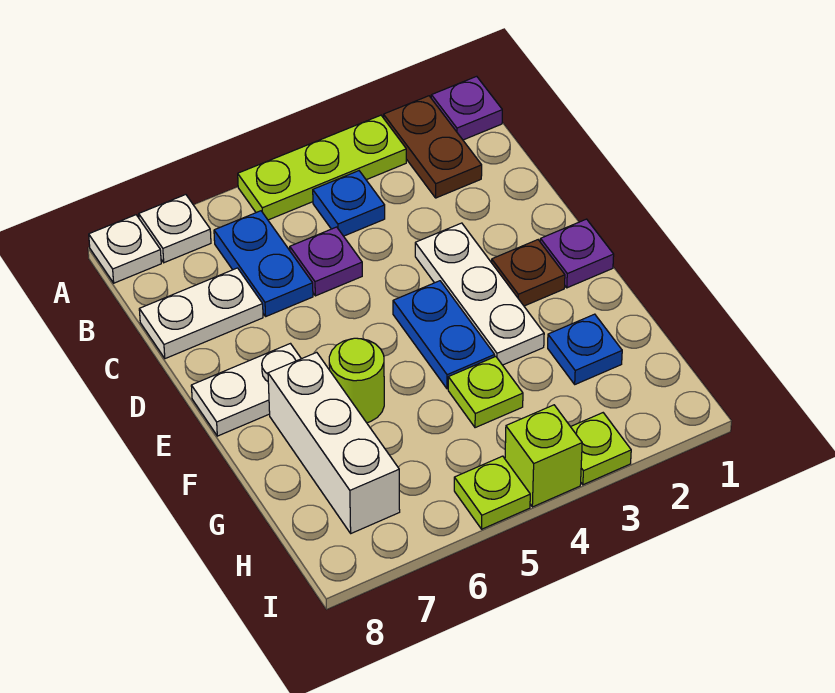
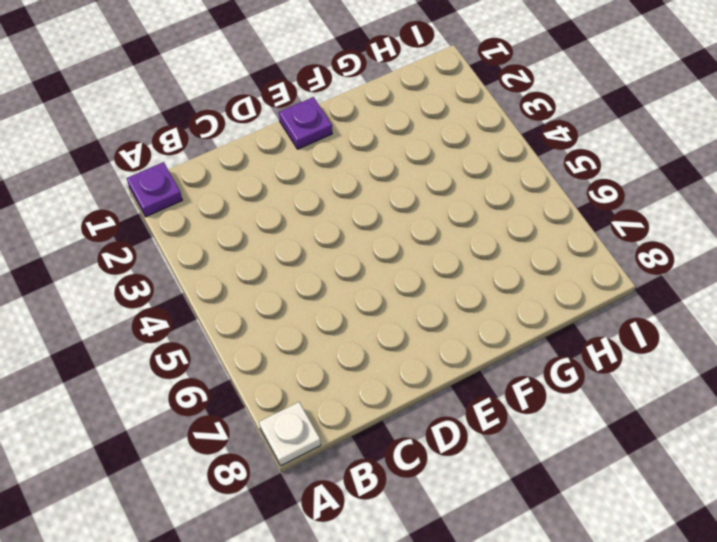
none -> brown 1x2 plate [384,96,482,198]
none -> lime 1x3 plate [238,115,406,220]
none -> white 1x1 plate [139,195,211,263]

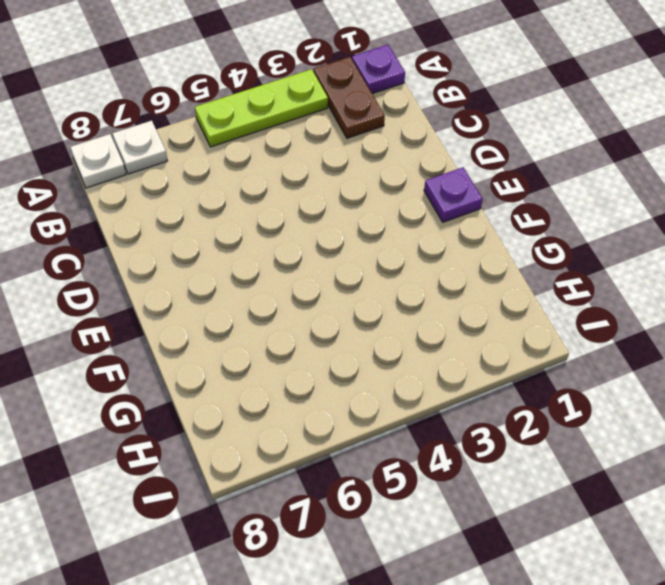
none -> blue 1x1 plate [313,171,385,236]
none -> blue 1x2 plate [214,211,313,316]
none -> purple 1x1 plate [290,227,362,296]

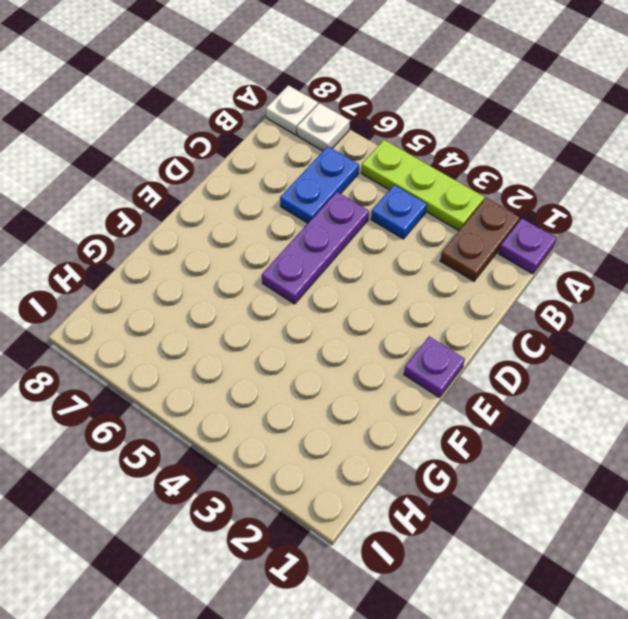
purple 1x3 plate [262,192,369,304] -> purple 1x1 plate [290,227,362,296]
none -> white 1x2 plate [139,268,263,359]
none -> white 1x3 plate [415,223,544,365]
none -> brown 1x1 plate [492,240,565,306]

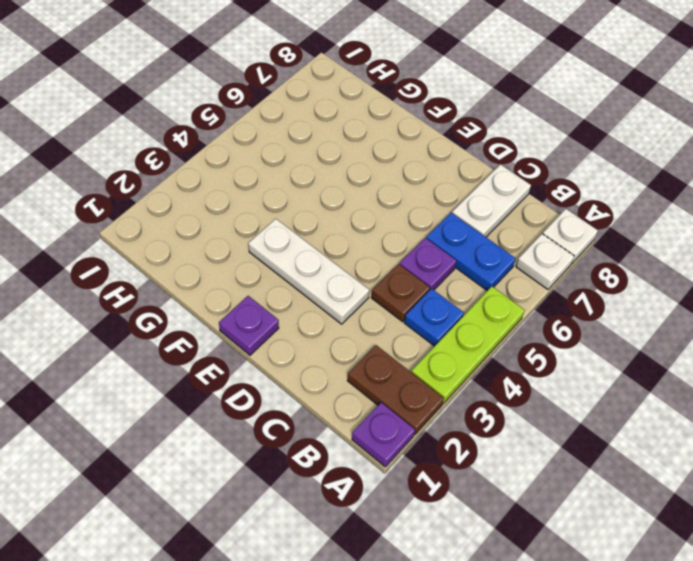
brown 1x1 plate [371,264,430,322] -> brown 1x1 plate moved to [492,240,565,306]
none -> blue 1x2 plate [393,281,495,389]
none -> white 1x2 plate [191,344,301,436]
none -> lime 1x1 round brick [329,338,384,423]

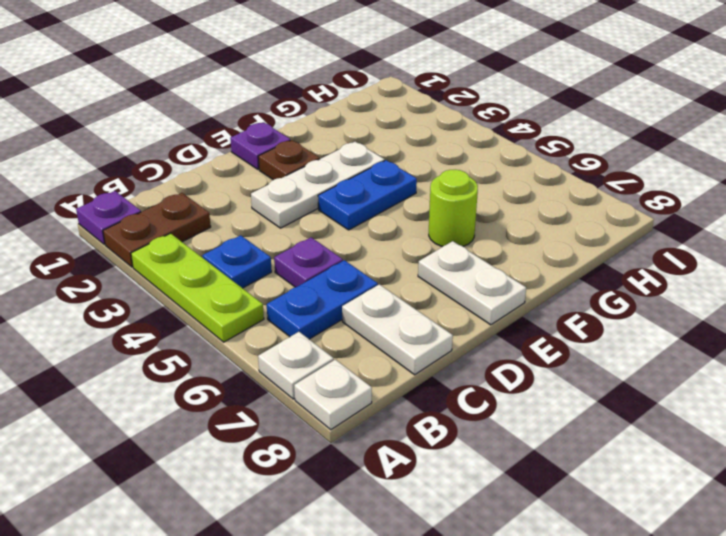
none -> white 1x3 brick [268,352,400,533]
none -> blue 1x1 plate [548,314,622,384]
none -> lime 1x1 plate [448,357,523,428]

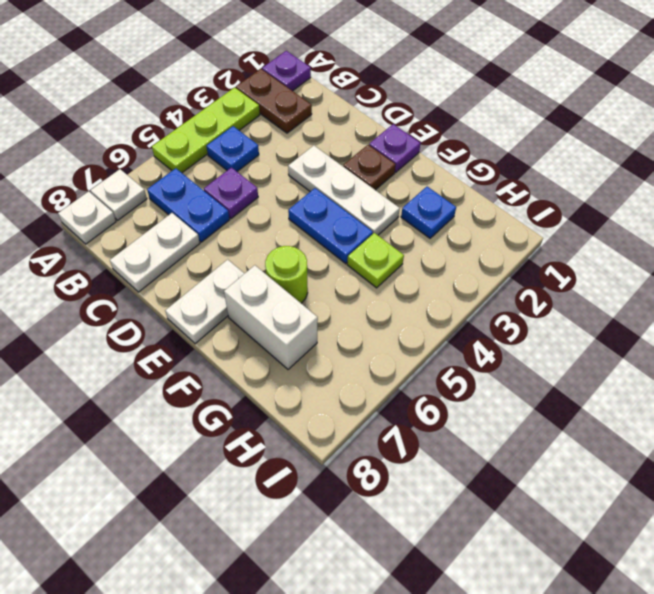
white 1x2 brick [224,265,318,369] -> white 1x3 brick [268,352,400,533]
none -> lime 1x1 plate [571,413,631,485]
none -> lime 1x1 brick [505,405,582,507]
none -> lime 1x1 plate [454,456,530,529]

